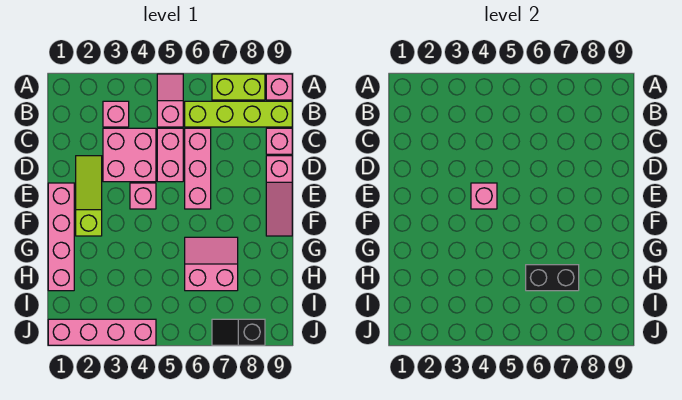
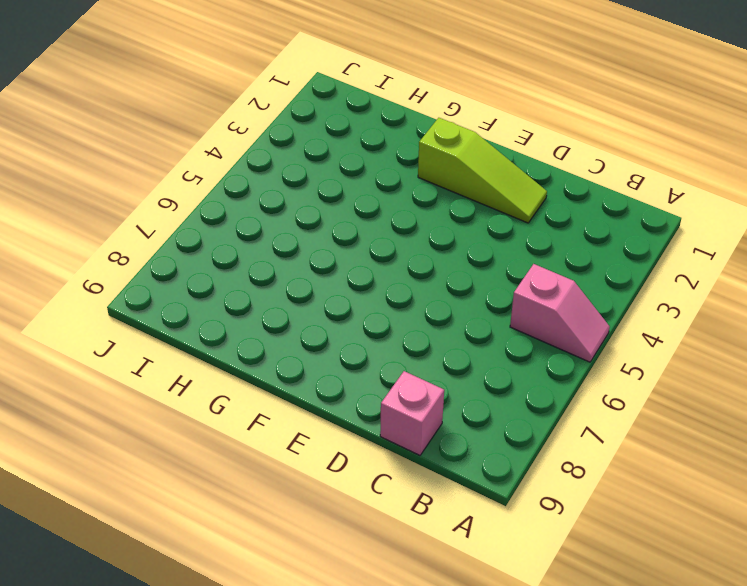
none -> lime 1x2 brick [212,74,265,100]
none -> pink 1x1 brick [266,74,292,100]
none -> pink 1x1 brick [103,101,129,127]

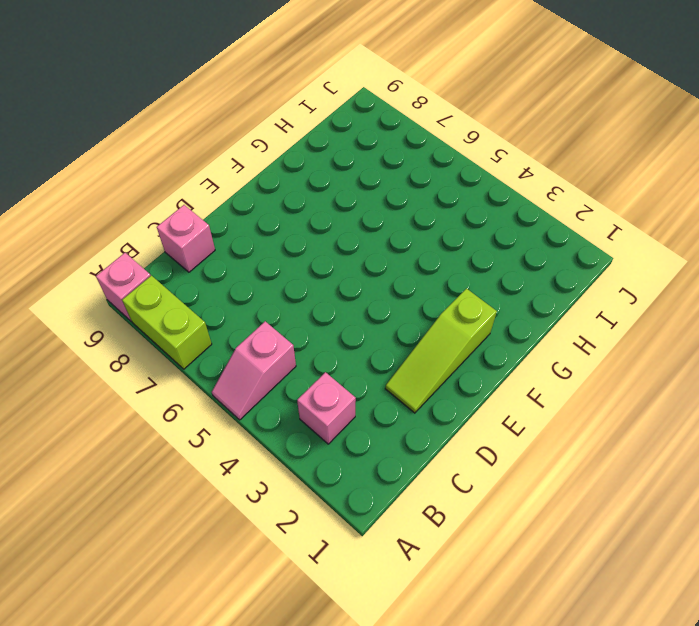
none -> lime 1x4 brick [185,101,292,127]
none -> pink 2x2 brick [103,128,156,182]
none -> pink 1x2 brick [157,128,183,182]

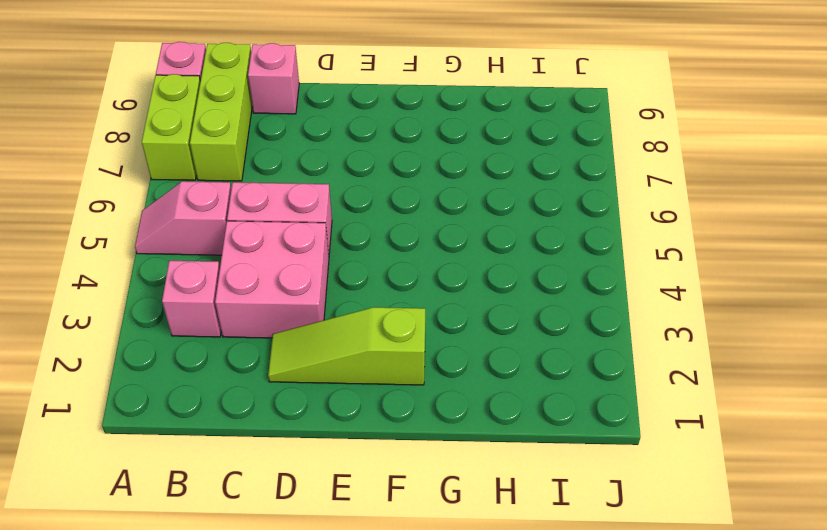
lime 1x3 brick [190,43,252,181] -> lime 1x4 brick [185,101,292,127]
none -> pink 1x3 brick [185,128,211,209]
none -> pink 1x3 slope [266,156,292,236]
none -> pink 1x4 brick [48,183,74,291]

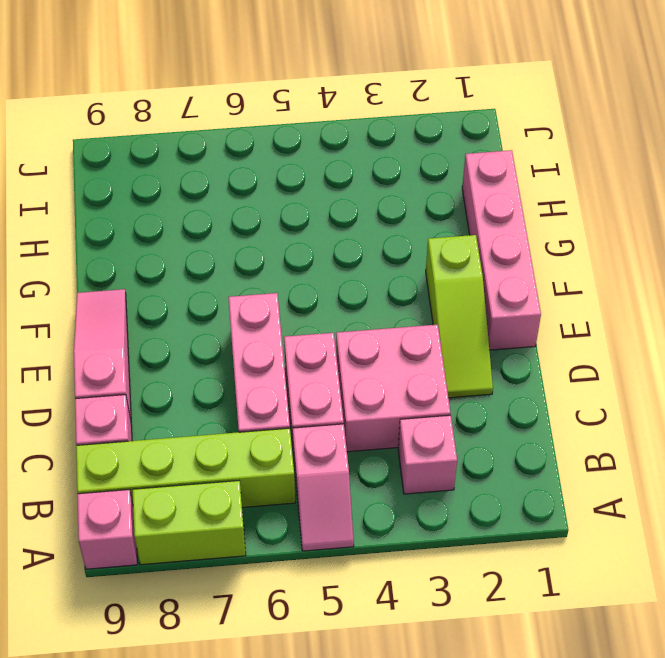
none -> pink 1x1 brick [130,183,156,209]
none -> pink 2x2 slope [185,237,238,291]
none -> pink 1x4 brick [48,319,156,345]

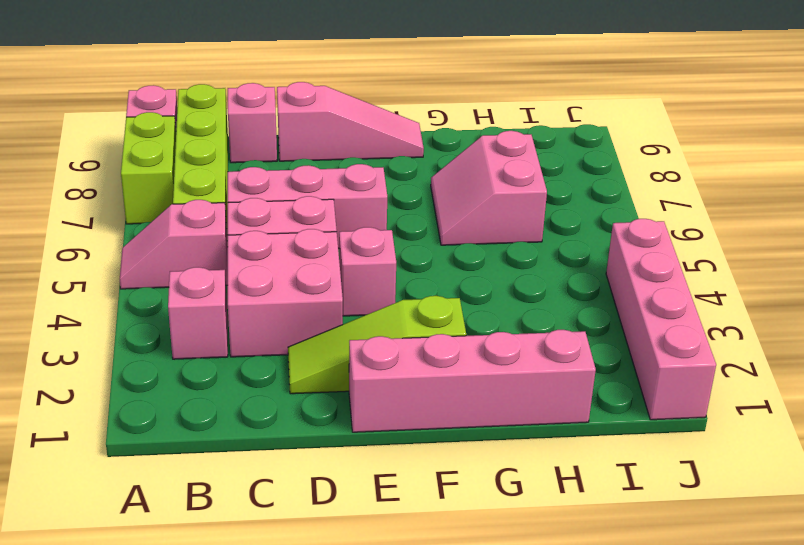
none -> black 1x2 slope [212,319,265,345]
none -> pink 1x1 brick [471,183,497,209]
none -> black 1x2 brick [526,265,579,291]

